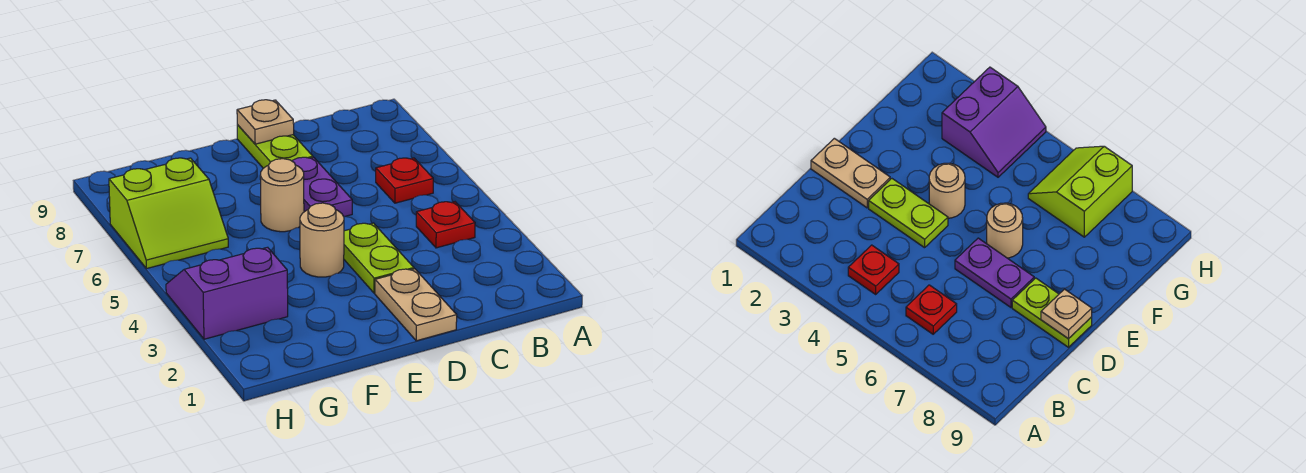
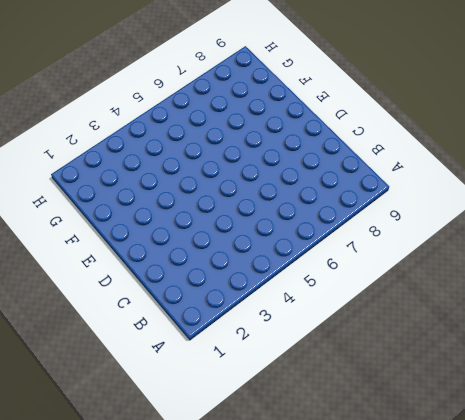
none -> red 1x1 plate [416,202,475,248]
none -> red 1x1 plate [376,158,433,203]

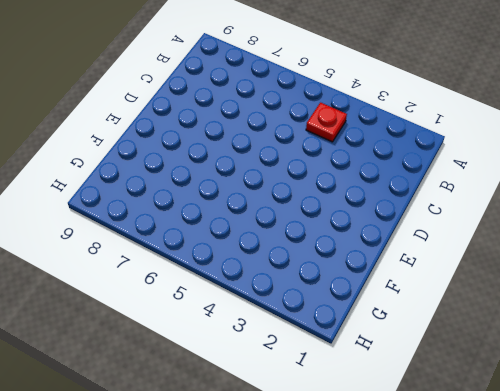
none -> red 1x1 plate [376,158,433,203]
none -> tan 1x2 plate [375,269,457,341]

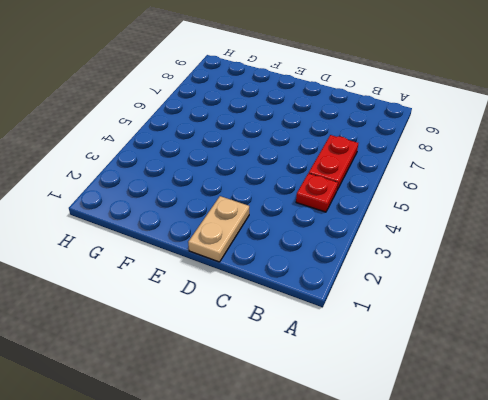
red 1x2 plate [309,135,358,190] -> red 1x1 plate [376,158,433,203]
none -> lime 1x2 plate [344,223,414,293]
none -> purple 1x2 plate [292,157,352,216]

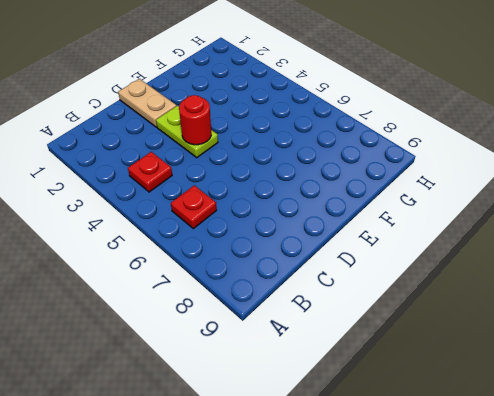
red 1x1 round brick [179,95,211,145] -> none
none -> purple 1x2 plate [292,157,352,216]
none -> lime 1x2 plate [237,125,313,168]

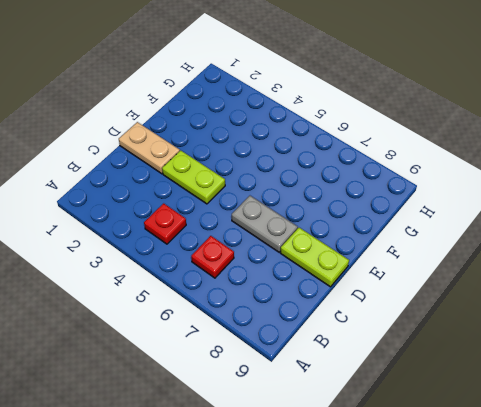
grey 1x2 plate [232,196,298,252] -> purple 1x2 plate [292,157,352,216]
none -> tan 1x1 round brick [300,203,344,277]
none -> tan 1x1 round brick [260,159,304,232]

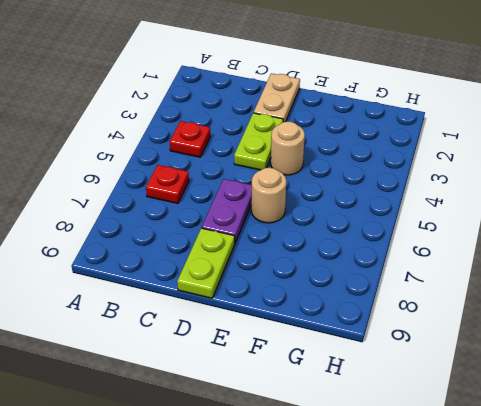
none -> purple 2x2 slope [166,247,288,339]
none -> lime 2x2 slope [109,158,228,269]

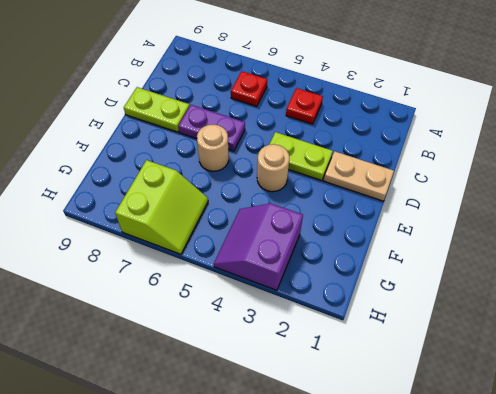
none -> tan 1x1 plate [237,100,294,144]

